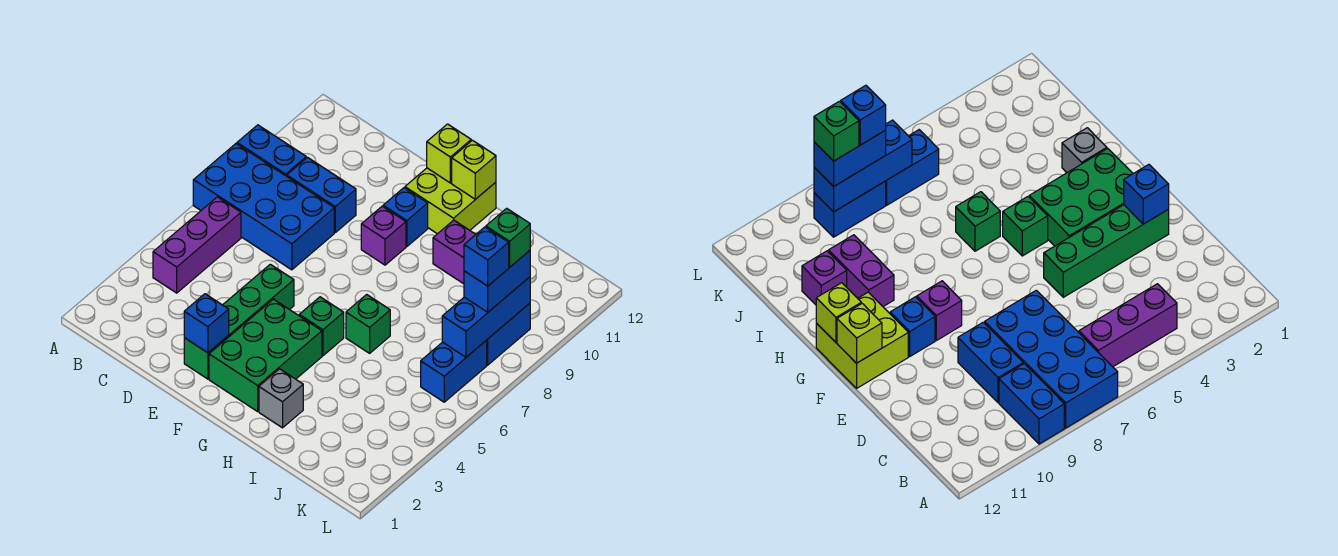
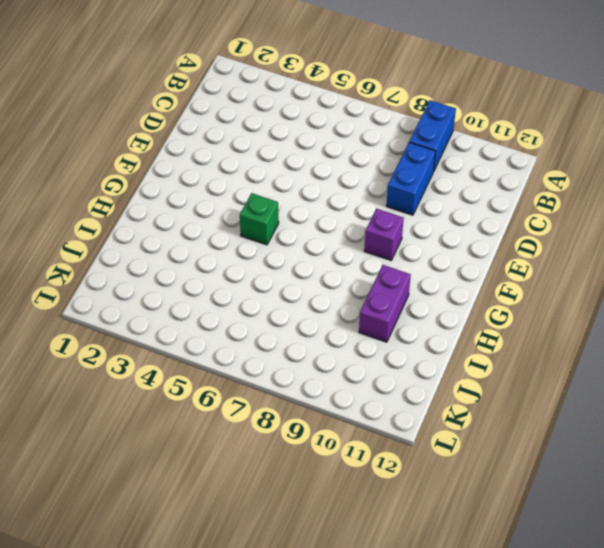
none -> blue 2x4 brick [193,144,334,270]
none -> purple 1x3 brick [153,197,241,293]
none -> green 1x4 brick [184,264,294,379]

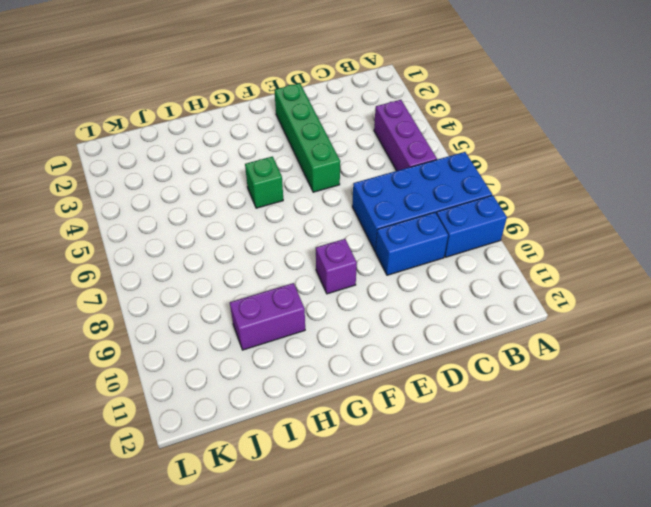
none -> green 2x3 brick [209,299,322,411]
none -> blue 1x1 brick [383,188,428,247]
none -> lime 2x2 brick [405,168,496,234]

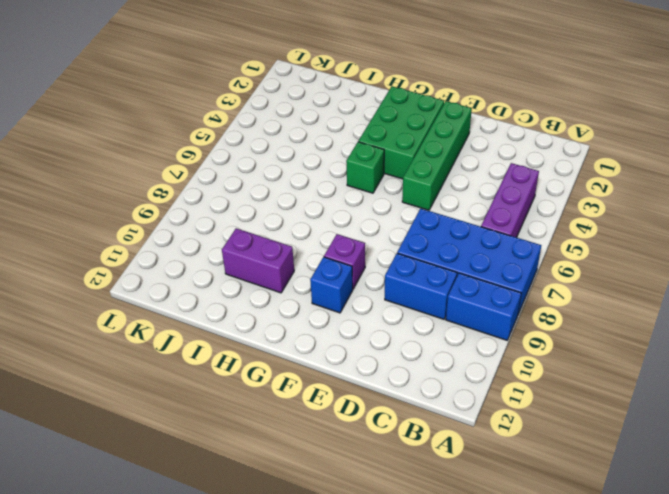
none -> lime 2x2 brick [405,168,496,234]
none -> grey 1x1 brick [259,369,303,428]
none -> green 1x1 brick [346,295,390,353]

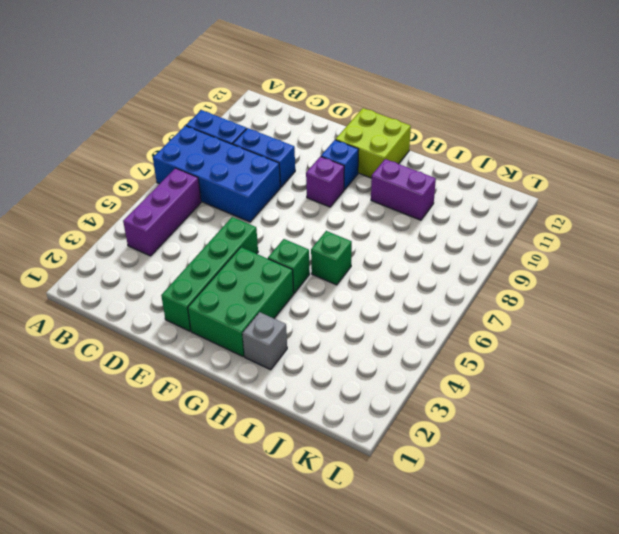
none -> purple 1x1 brick [802,251,847,305]
none -> blue 1x2 brick [421,340,487,402]
none -> blue 1x2 brick [487,303,530,365]

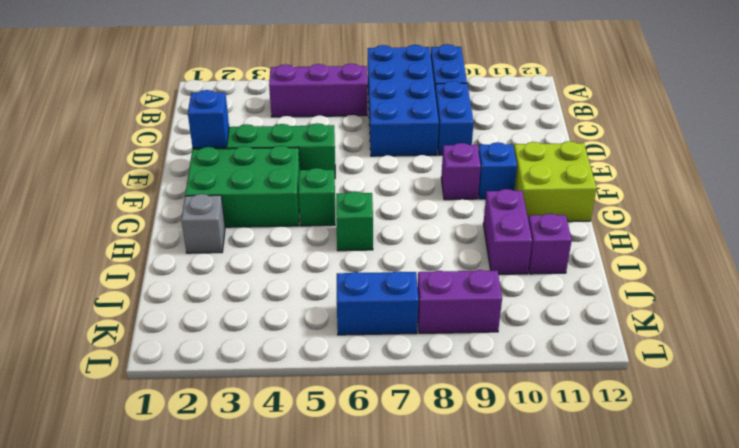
purple 1x2 brick [418,270,502,333] -> blue 1x2 brick [487,303,530,365]
none -> lime 1x1 brick [427,124,471,183]
none -> lime 1x1 brick [452,140,496,199]
none -> blue 1x3 brick [442,277,530,357]

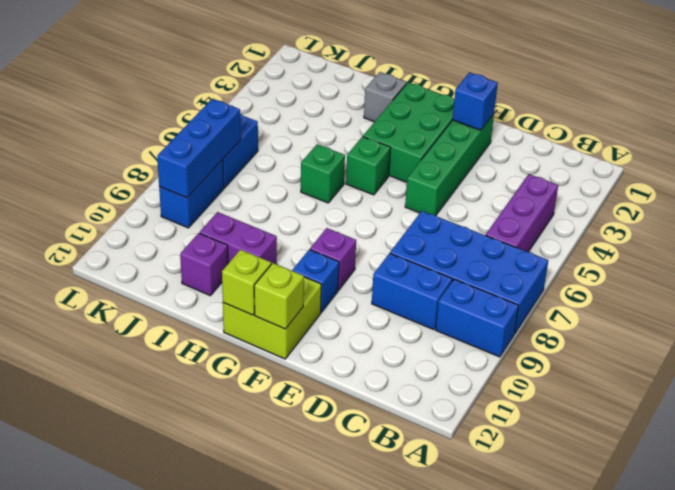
none -> blue 1x2 brick [464,251,530,312]
none -> blue 1x1 brick [464,227,509,286]
none -> green 1x1 brick [486,208,530,267]

